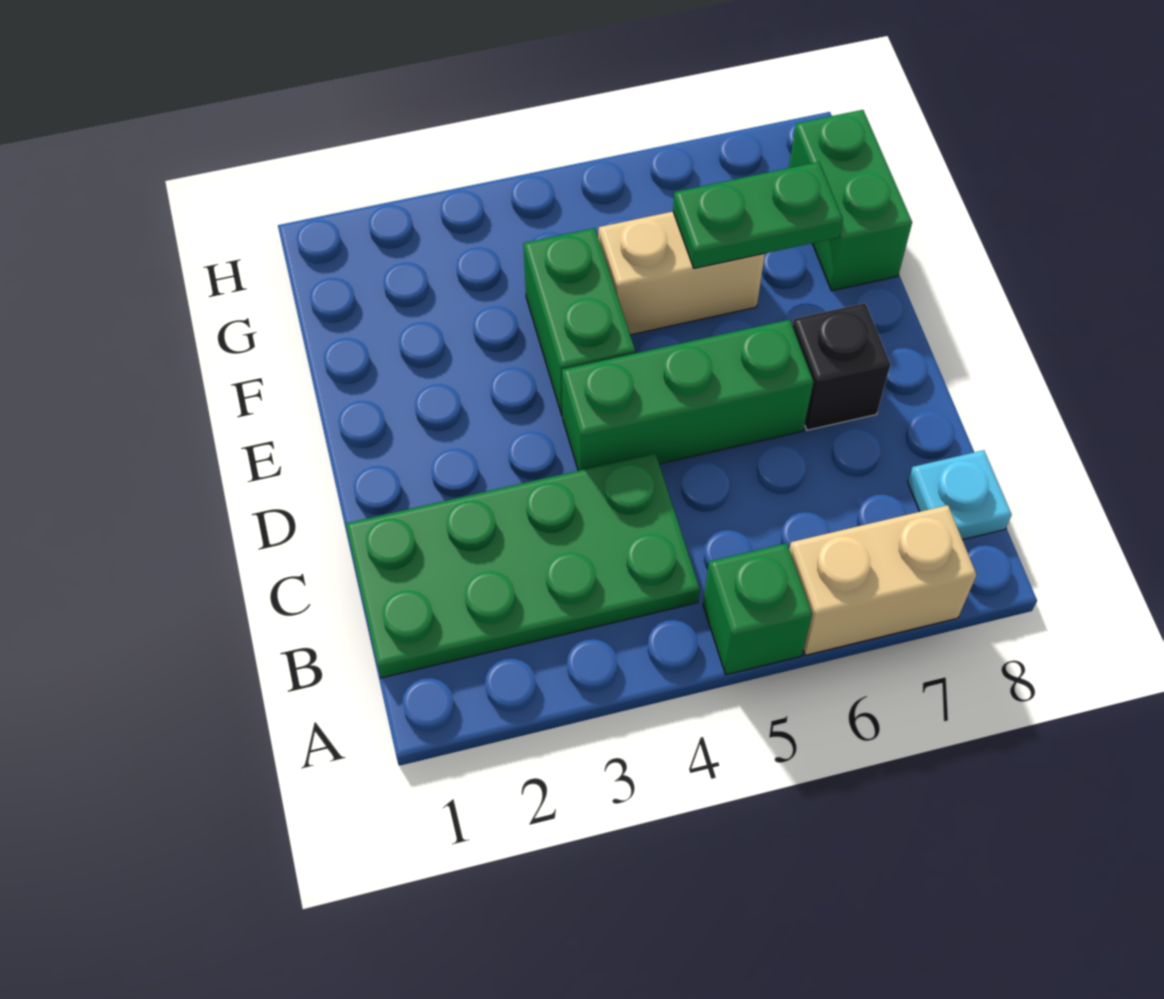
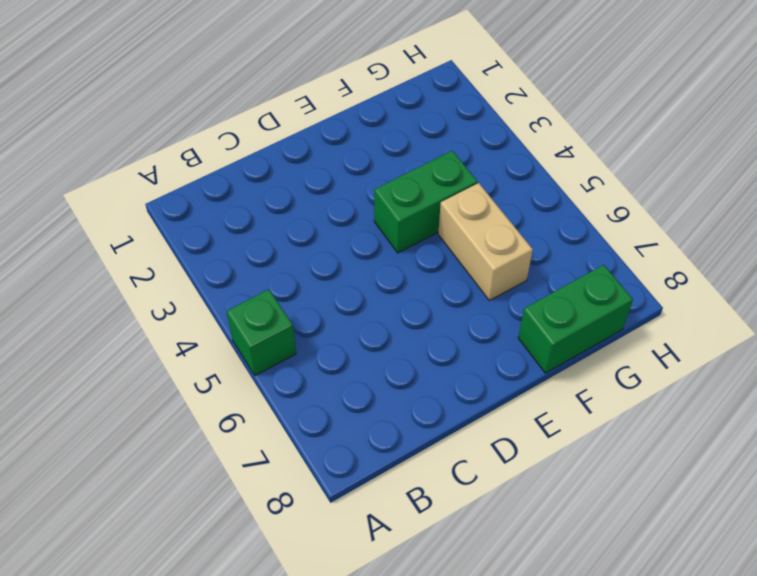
none -> tan 1x2 brick [789,505,977,655]
none -> green 2x4 plate [346,453,700,678]

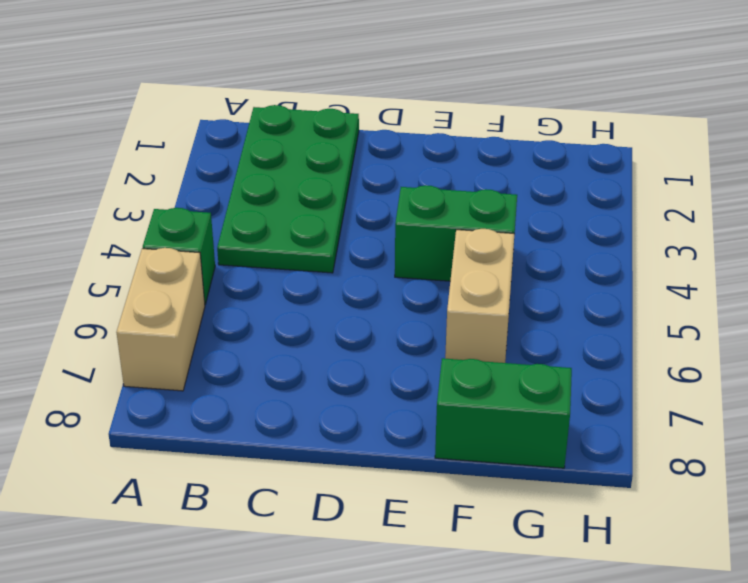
none -> cyan 1x1 plate [908,450,1012,540]
none -> green 1x3 brick [562,320,813,471]

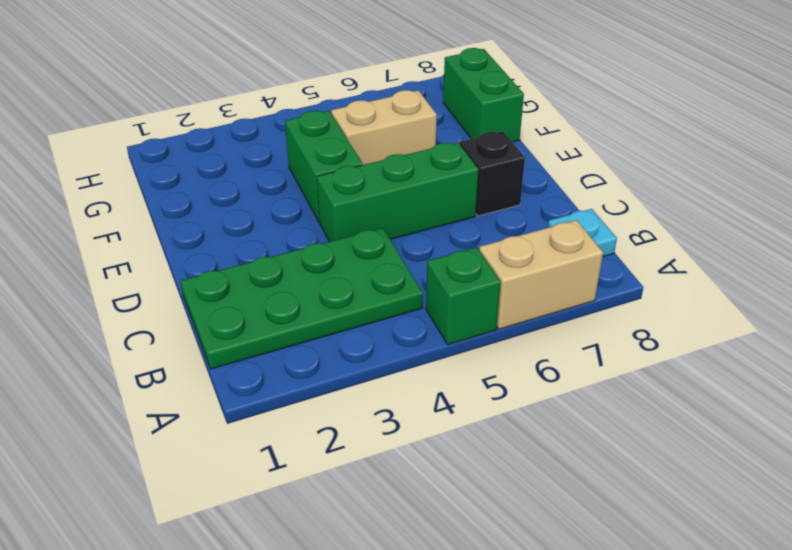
none -> green 1x2 plate [673,162,843,268]

